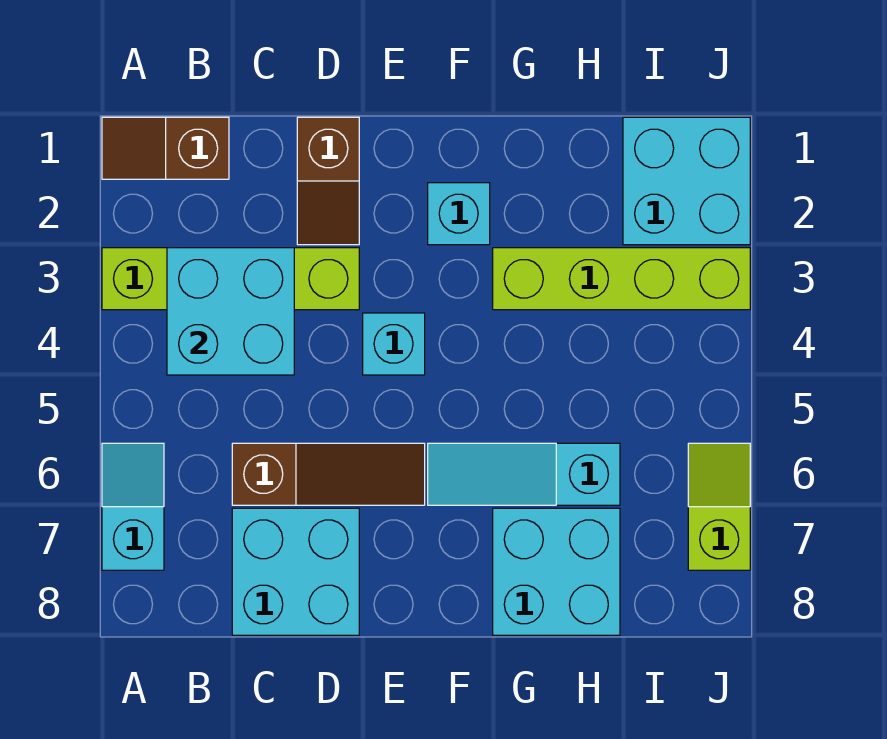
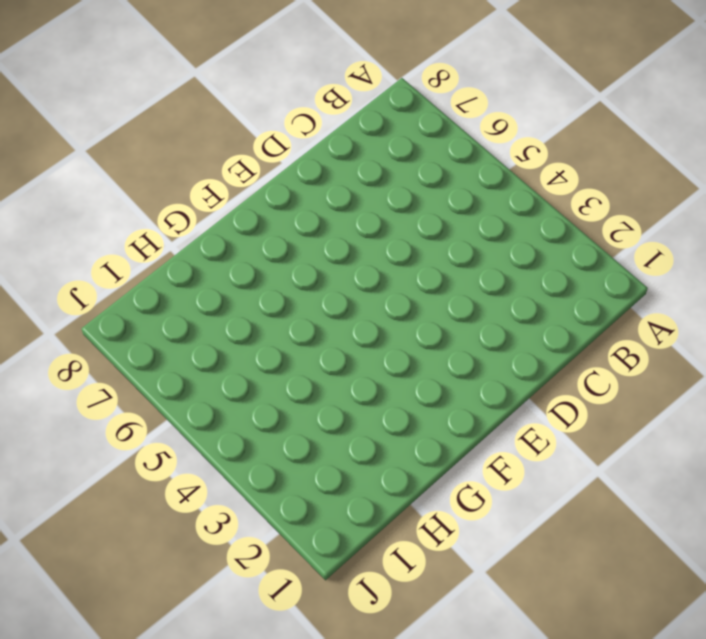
none -> brown 1x2 slope [102,117,229,179]
none -> lime 1x4 brick [102,248,359,310]
none -> cyan 1x2 slope [102,443,164,570]

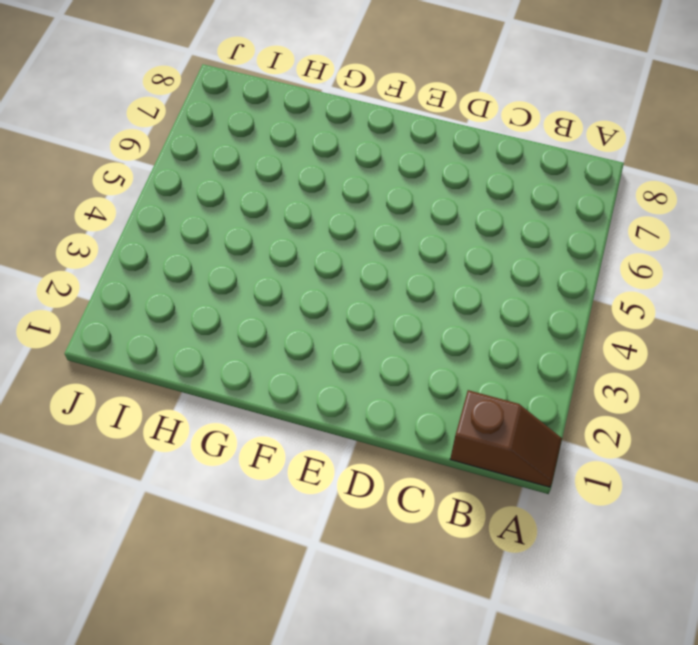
none -> lime 1x4 brick [102,248,359,310]
none -> cyan 1x2 slope [102,443,164,570]
none -> brown 1x3 slope [232,443,425,505]

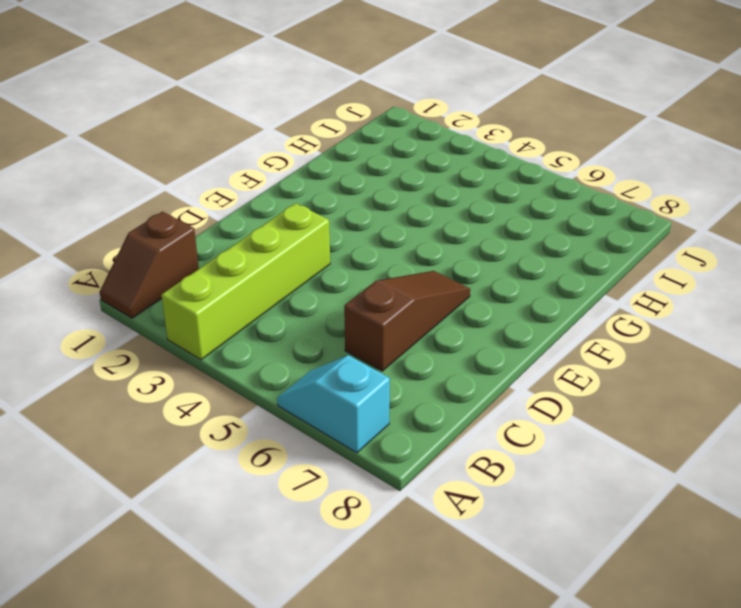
none -> cyan 2x2 brick [232,508,359,635]
none -> brown 1x2 slope [297,117,359,245]
none -> cyan 1x1 brick [363,313,425,375]

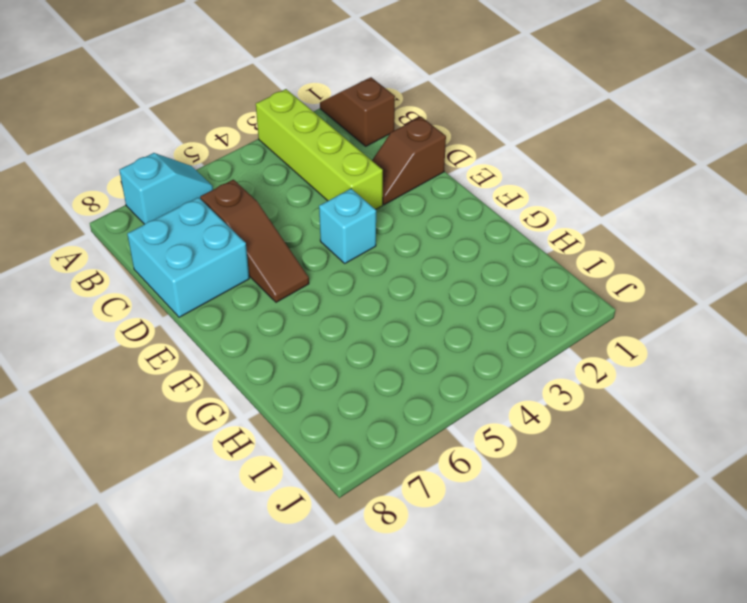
none -> cyan 1x1 brick [428,183,490,245]
none -> cyan 1x3 slope [428,443,620,505]
none -> lime 1x4 brick [493,248,750,310]

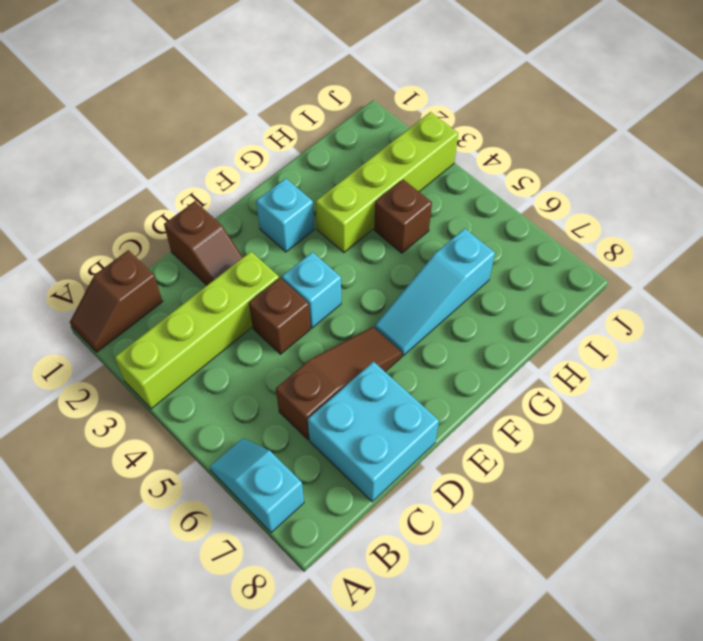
brown 1x1 brick [249,278,311,354] -> none
brown 1x1 brick [374,179,432,253] -> none
none -> cyan 2x2 brick [493,508,620,635]
none -> cyan 2x2 brick [623,117,750,245]
none -> lime 1x2 slope [688,443,750,570]

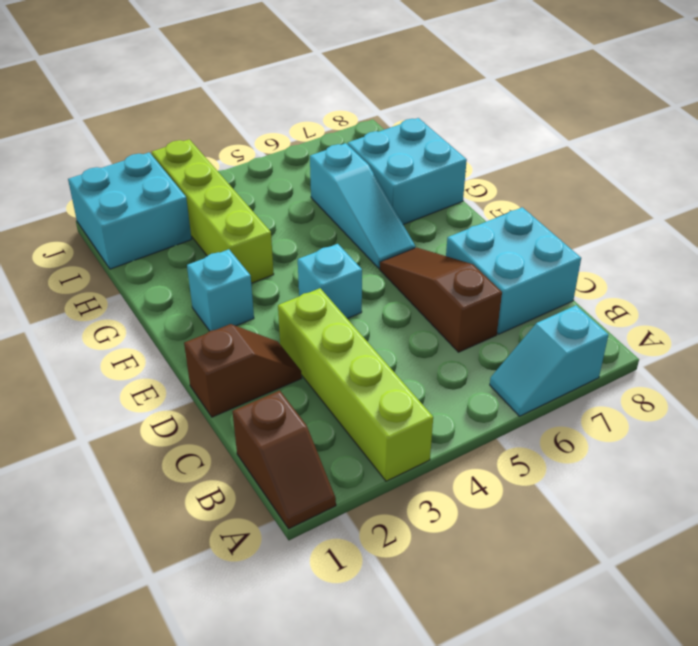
none -> lime 1x2 slope [688,443,750,570]
none -> cyan 2x2 brick [167,248,294,375]

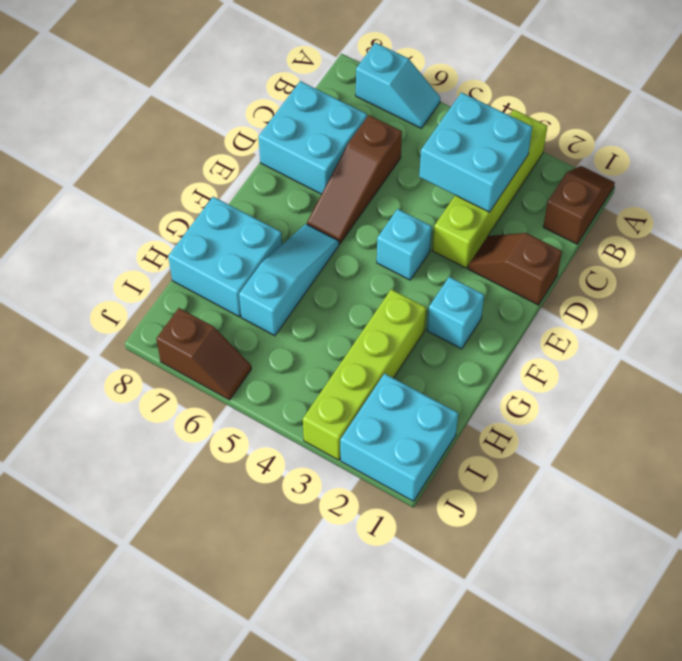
brown 1x2 slope [156,308,251,400] -> lime 1x2 slope [688,443,750,570]

